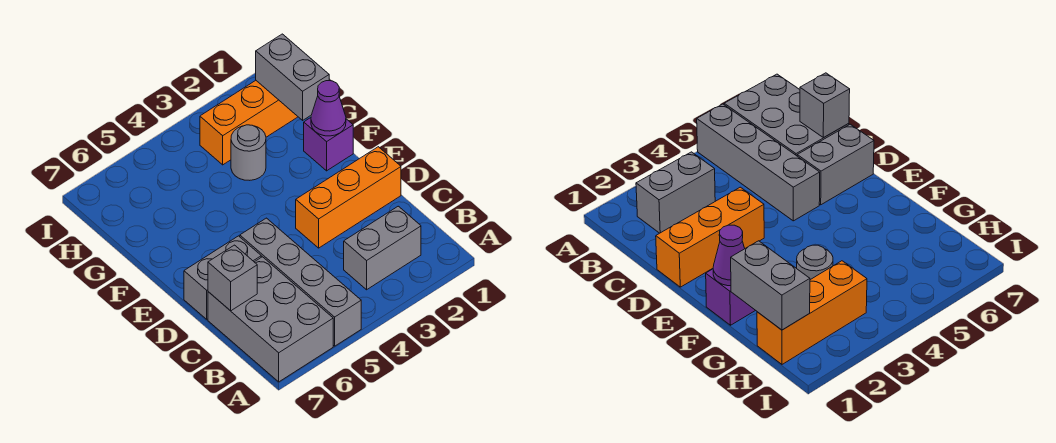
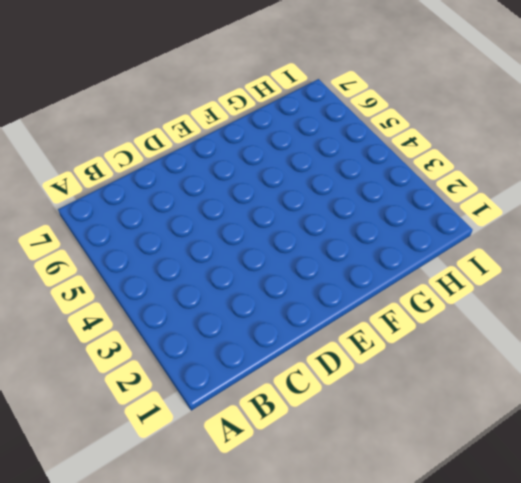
none -> grey 1x4 brick [240,218,361,346]
none -> grey 2x3 brick [208,257,333,382]

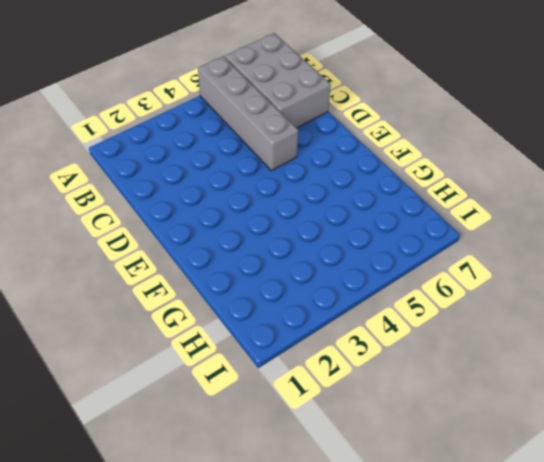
none -> grey 1x2 brick [344,206,421,290]
none -> orange 1x3 brick [296,147,401,248]

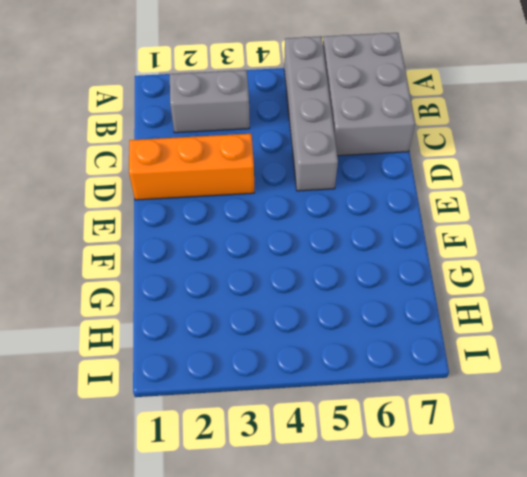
none -> grey 1x2 brick [184,236,261,319]
none -> purple 1x1 brick [304,118,353,171]

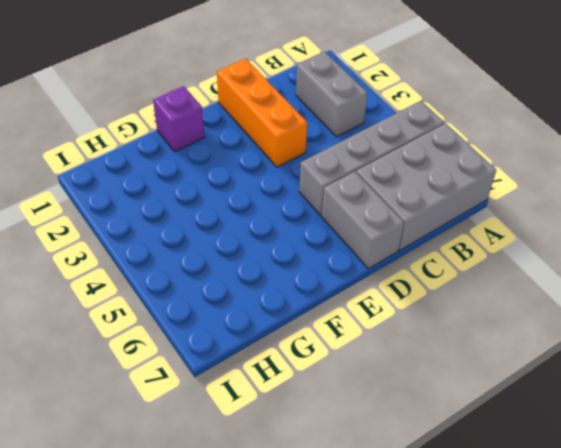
none -> grey 1x1 round brick [231,125,266,180]
none -> orange 1x3 brick [200,81,298,165]

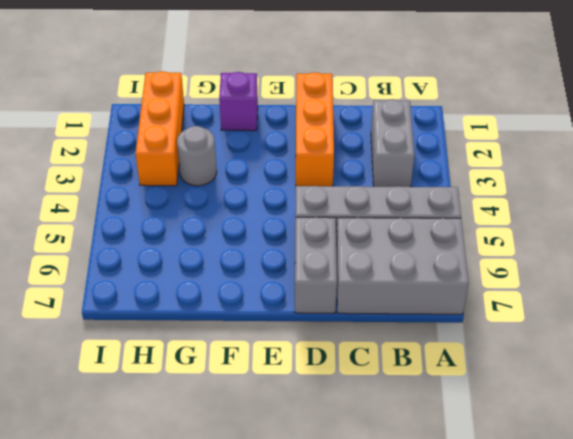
none -> grey 1x1 brick [208,245,257,311]
none -> purple 1x1 cone [311,81,346,136]

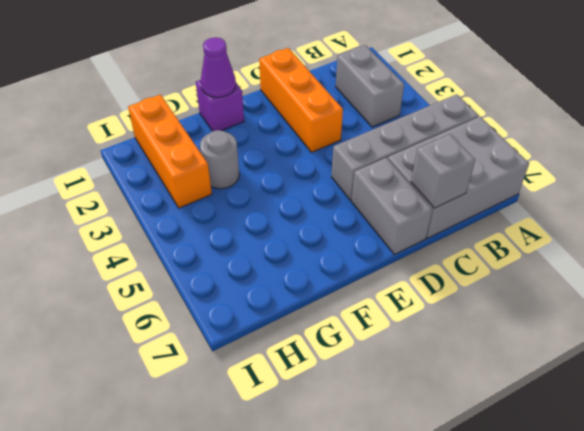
none -> grey 1x2 brick [256,34,329,120]

